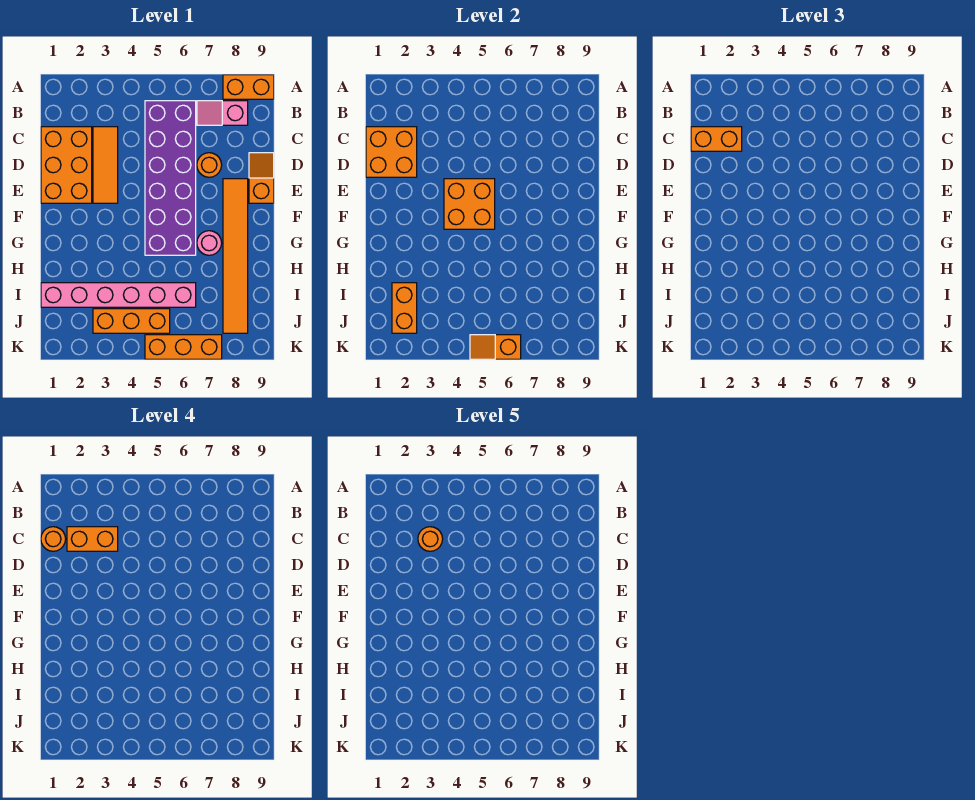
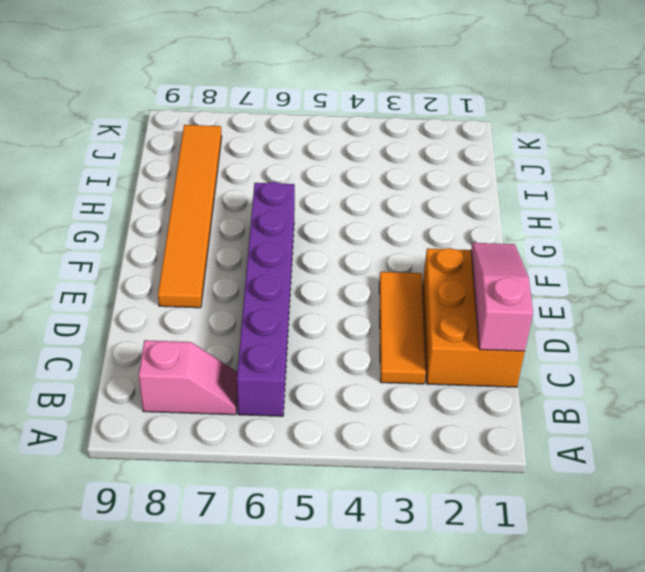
purple 1x6 brick [237,182,295,416] -> purple 2x6 brick [145,101,196,255]
pink 1x3 slope [471,243,533,351] -> orange 2x2 brick [366,127,417,177]
none -> orange 1x2 brick [223,75,274,99]
none -> orange 1x1 round brick [197,153,222,177]
none -> orange 1x2 slope [249,153,274,203]

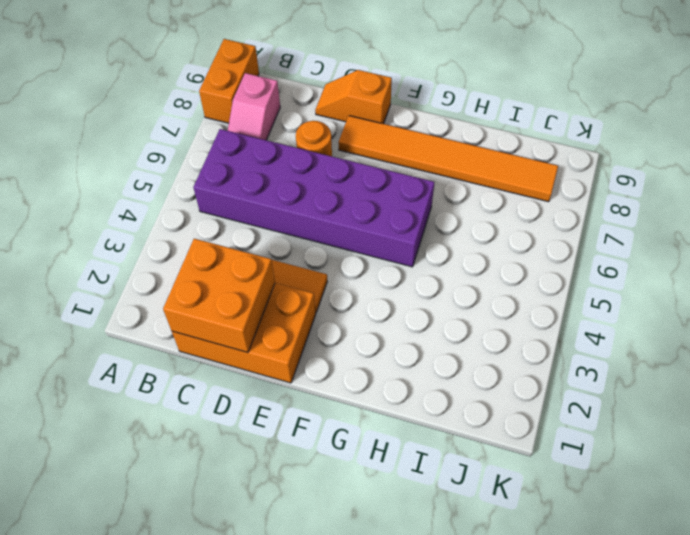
none -> pink 1x1 round brick [197,231,222,255]
none -> pink 1x6 brick [41,283,196,307]
none -> orange 1x3 brick [93,309,170,333]

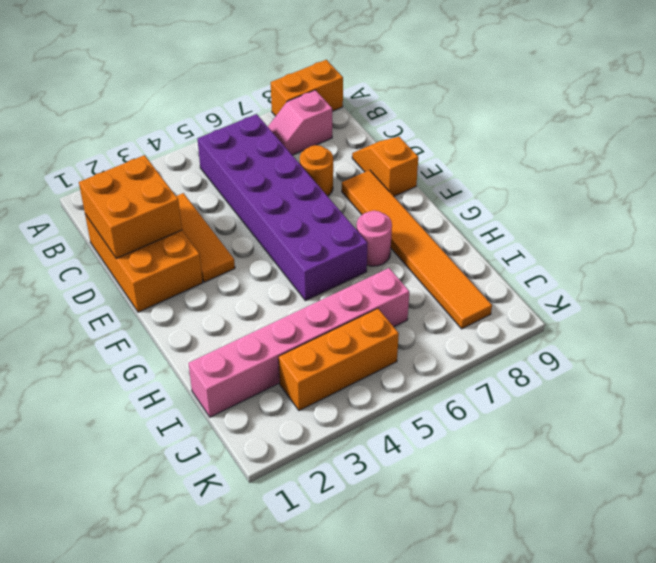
none -> orange 1x3 brick [145,335,222,359]
none -> orange 2x2 brick [444,179,495,229]
none -> orange 1x2 brick [392,283,417,333]

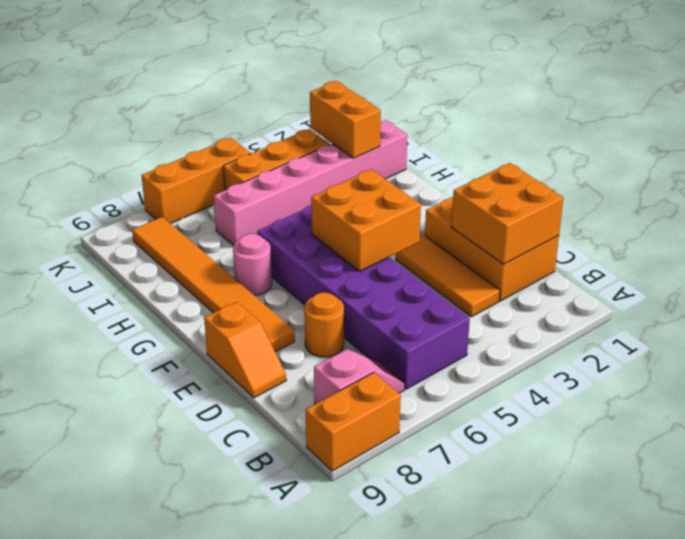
none -> orange 1x2 slope [470,335,521,359]
none -> orange 1x2 brick [691,127,742,151]
none -> orange 1x1 round brick [41,527,66,551]

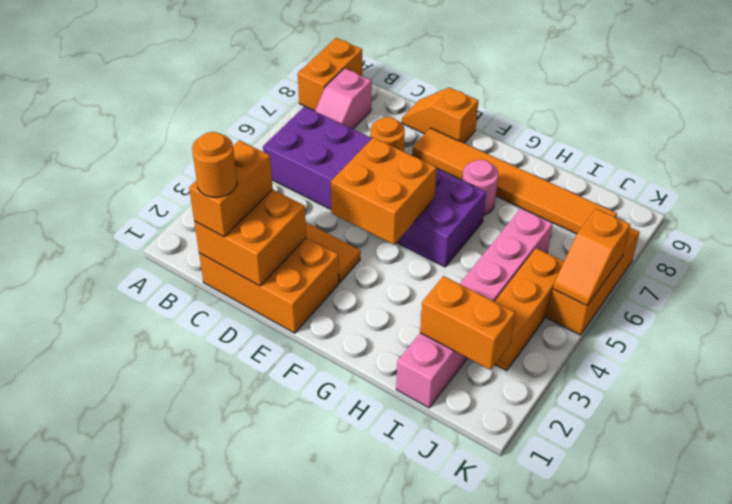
none -> orange 1x2 brick [67,527,118,551]
none -> orange 1x1 round brick [418,527,443,551]

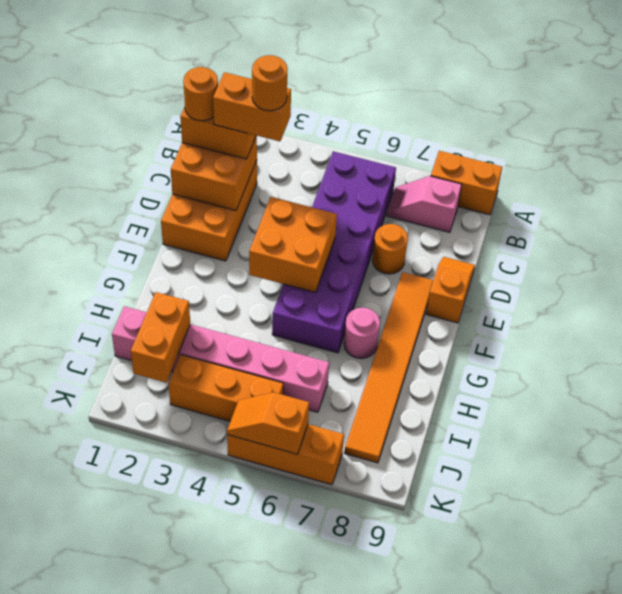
none -> orange 1x3 tile [93,127,118,203]

